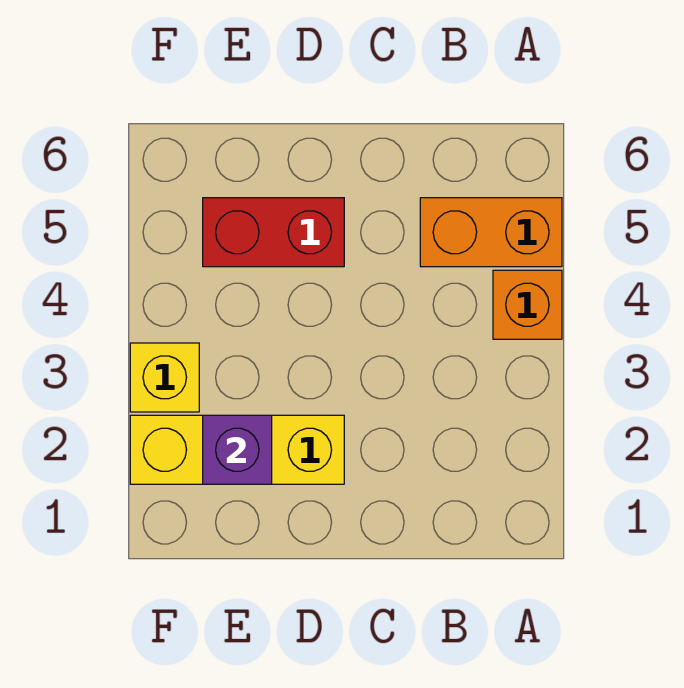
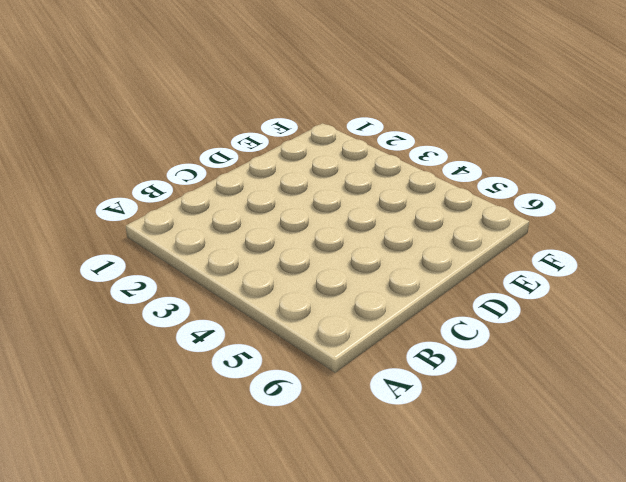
none -> orange 1x1 brick [493,270,562,339]
none -> orange 1x2 brick [420,198,562,267]

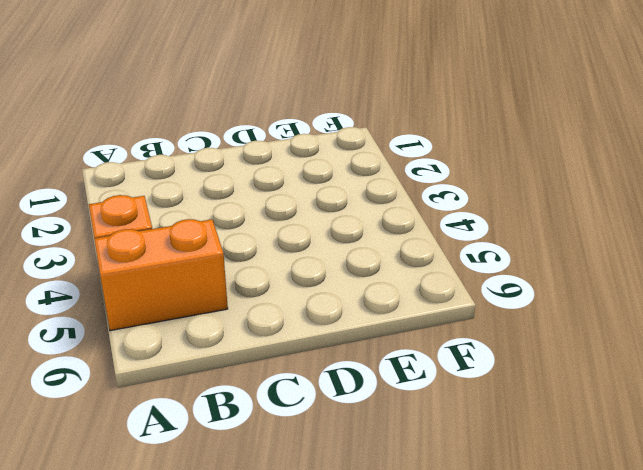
none -> yellow 1x3 brick [130,415,344,484]
none -> red 1x2 brick [203,198,344,267]

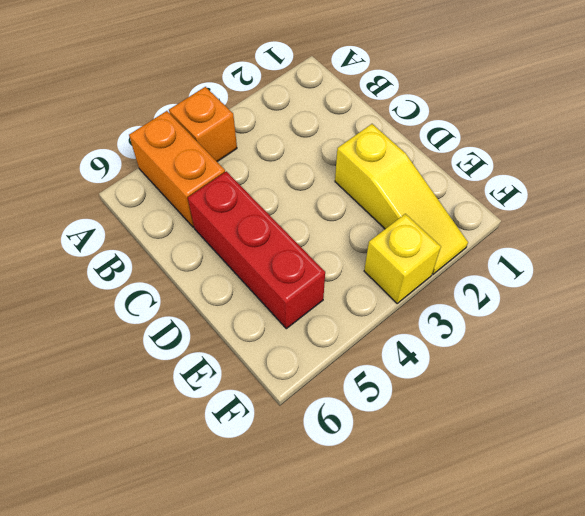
red 1x3 brick [188,171,325,329] -> red 1x2 brick [203,198,344,267]
yellow 1x3 slope [335,124,468,274] -> yellow 1x3 brick [130,415,344,484]
none -> purple 1x1 brick [203,415,272,484]

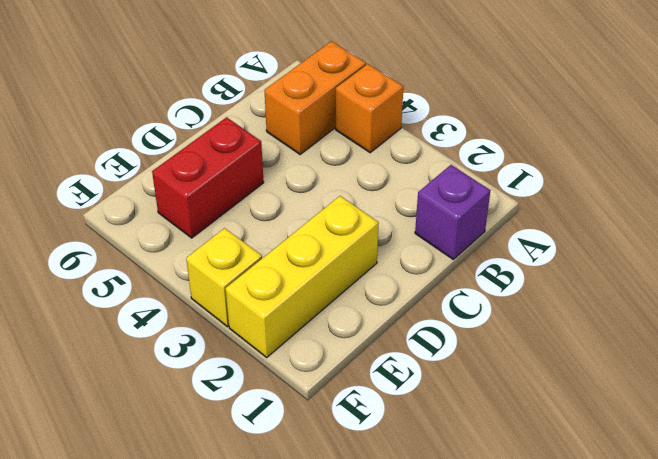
purple 1x1 brick [415,165,490,259] -> purple 1x1 brick moved to [203,415,272,484]

